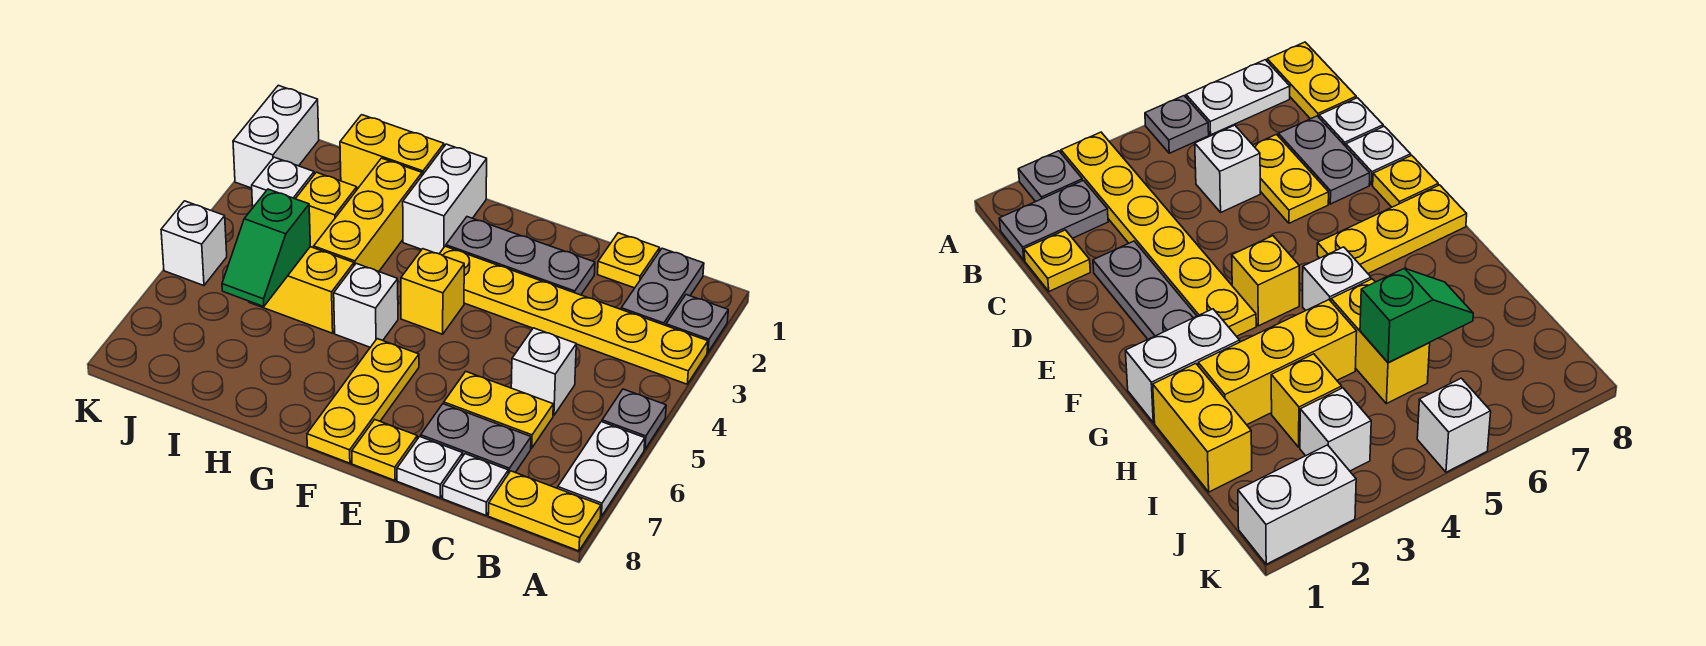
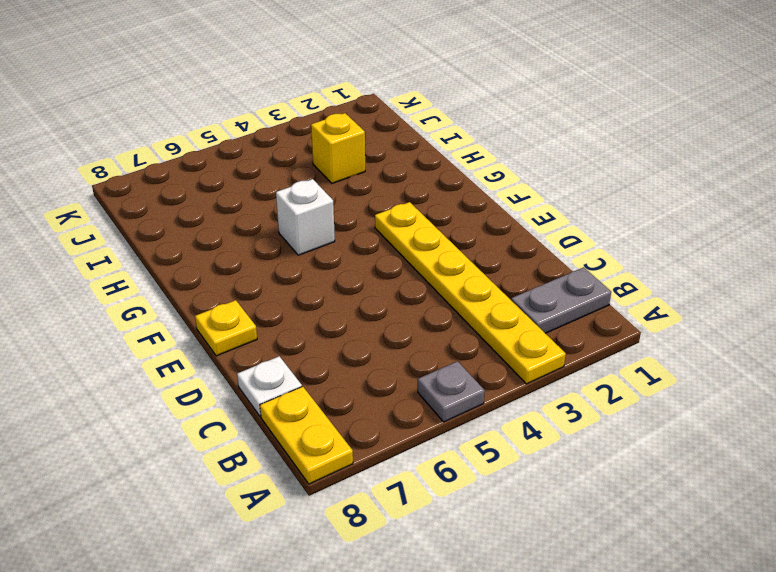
none -> grey 1x1 plate [666,295,728,353]
none -> white 1x2 plate [558,422,645,516]
none -> yellow 1x1 plate [598,233,660,288]

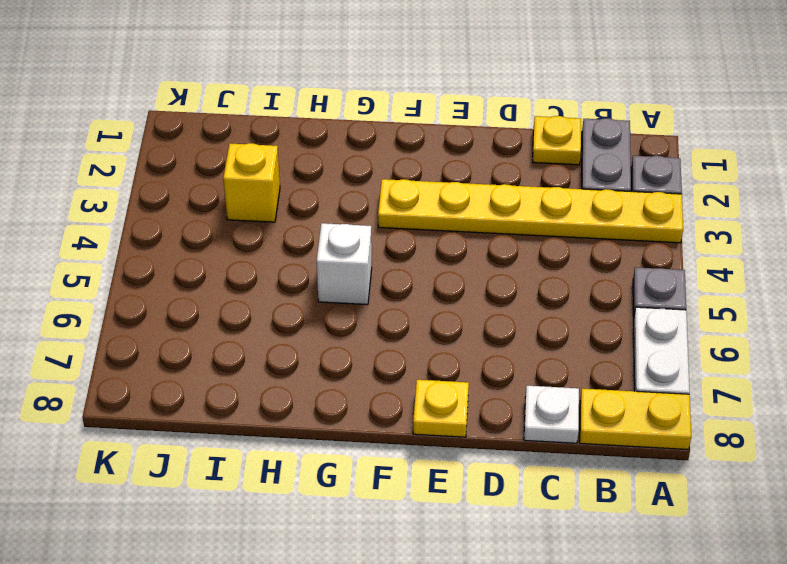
none -> white 1x1 brick [511,328,576,416]
none -> yellow 1x2 plate [444,371,553,448]
none -> grey 1x2 plate [421,404,531,474]

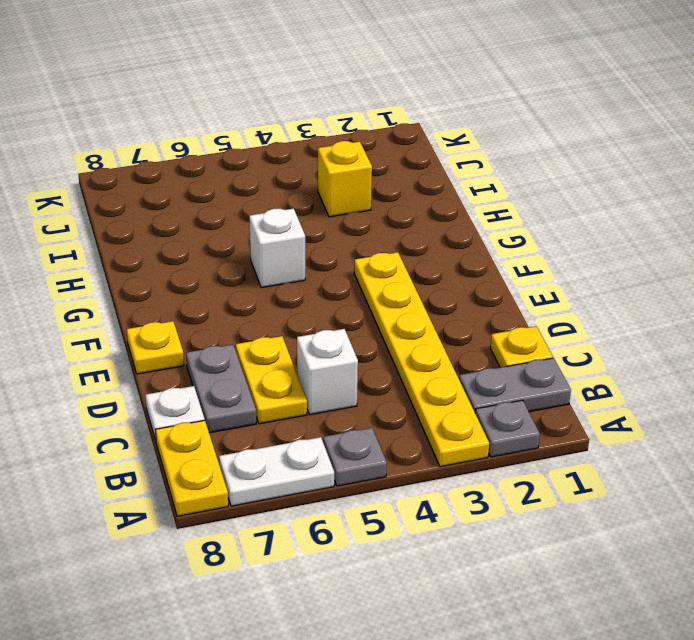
none -> grey 1x3 plate [446,217,595,295]
none -> white 1x1 plate [397,436,463,498]
none -> yellow 1x1 brick [401,249,464,334]

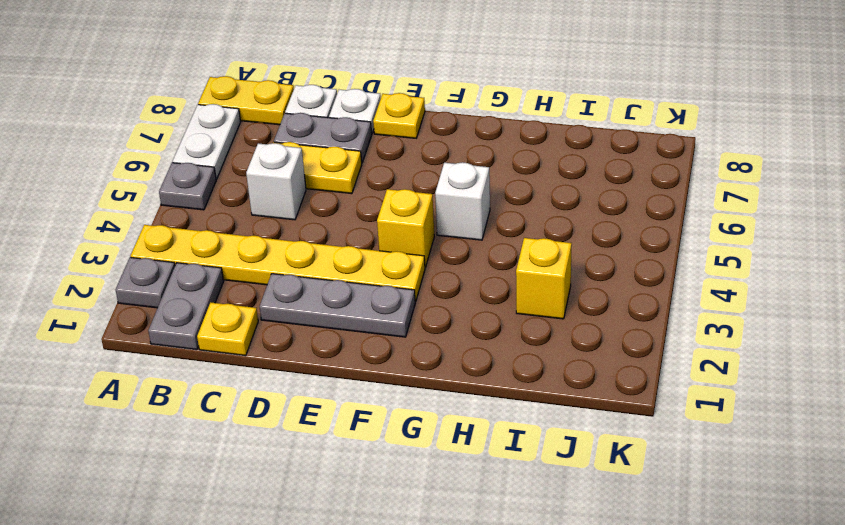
none -> yellow 1x3 plate [307,339,419,463]
none -> white 1x2 brick [403,144,487,254]
none -> yellow 1x2 brick [340,115,444,189]

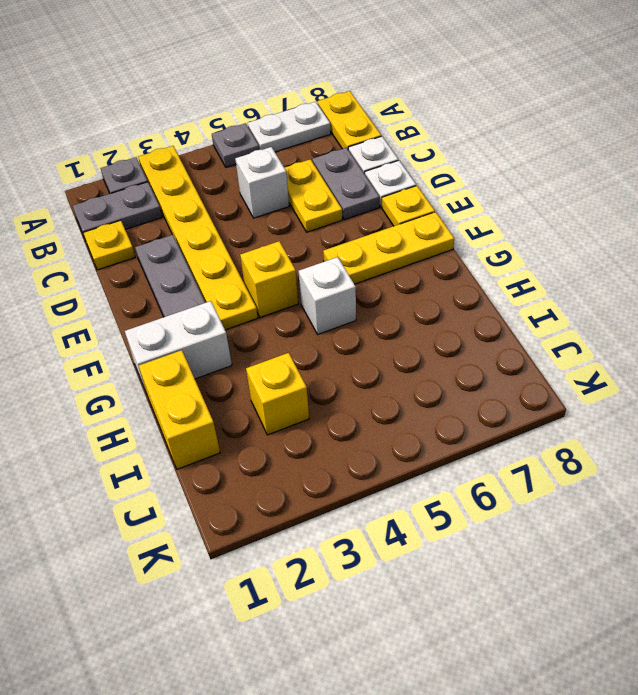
none -> yellow 1x3 brick [314,158,422,271]
none -> yellow 1x2 brick [249,247,354,333]
none -> white 1x1 brick [252,157,314,207]

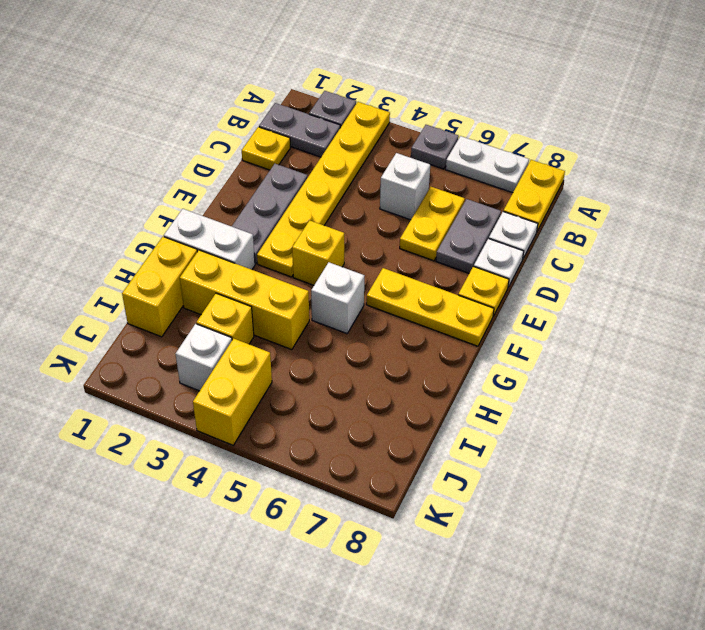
yellow 1x2 brick [193,339,272,445] -> yellow 1x2 brick moved to [249,247,354,333]
none -> white 1x2 brick [233,85,319,188]
none -> white 1x1 brick [161,201,227,286]
none -> green 1x2 slope [222,189,310,307]

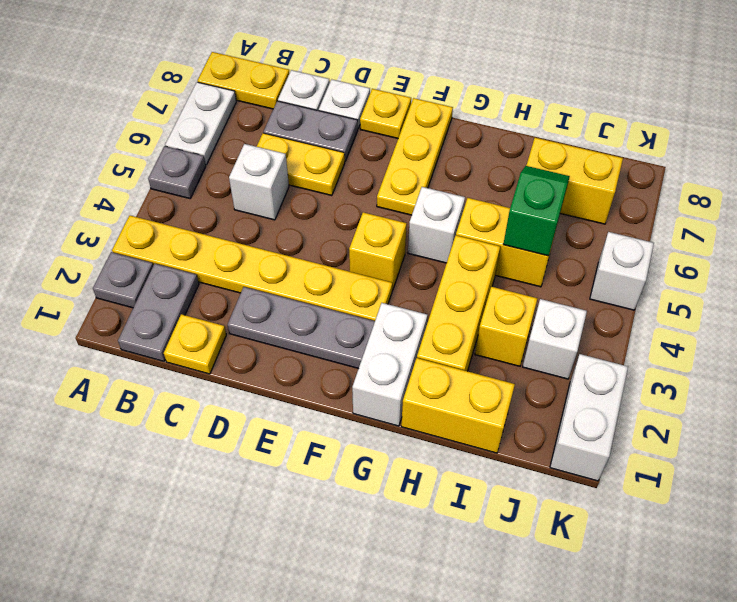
yellow 1x2 brick [526,138,623,224] -> none

